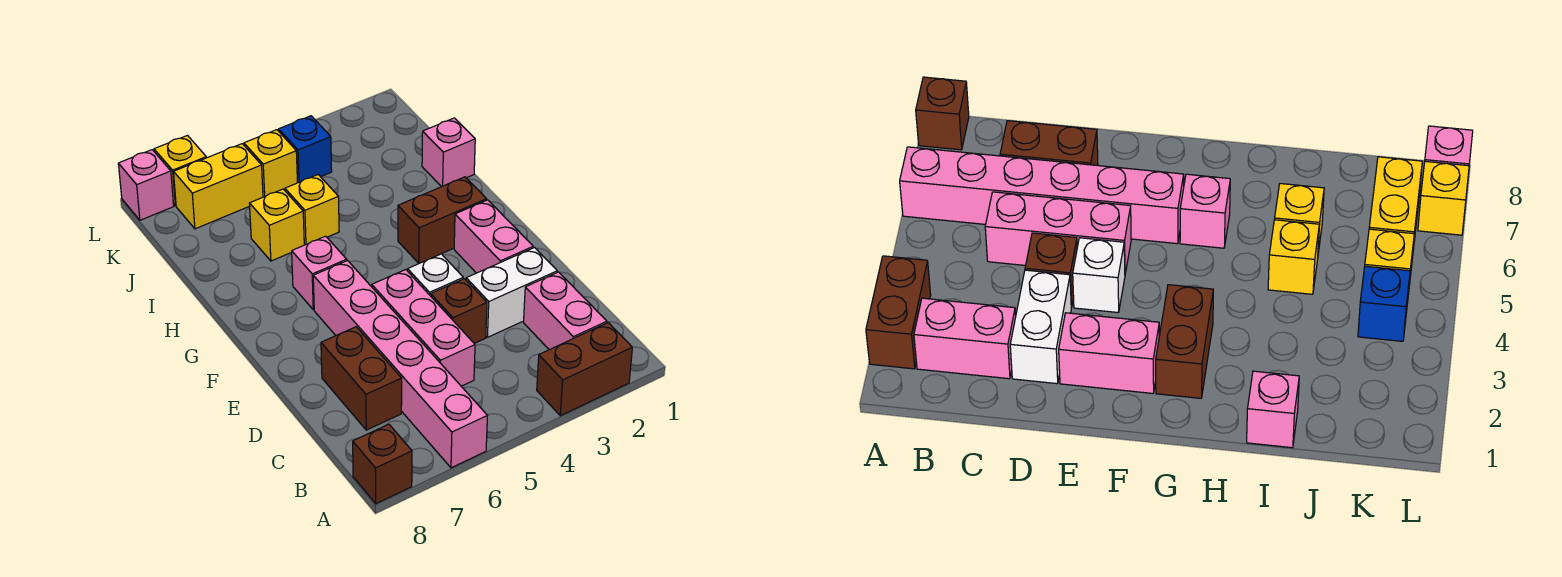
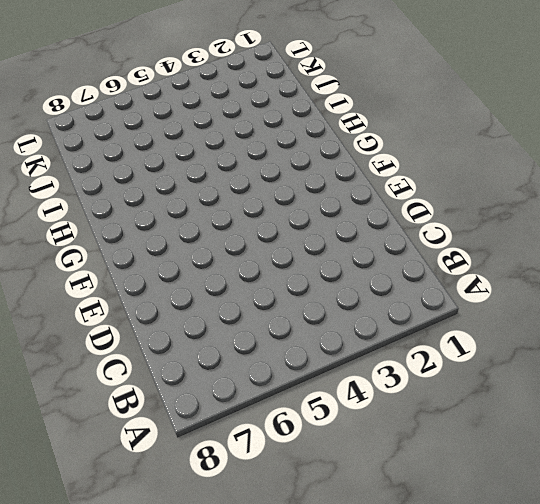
none -> brown 1x2 brick [537,323,632,416]
none -> pink 1x6 brick [313,261,487,468]
none -> brown 1x1 brick [353,424,412,504]

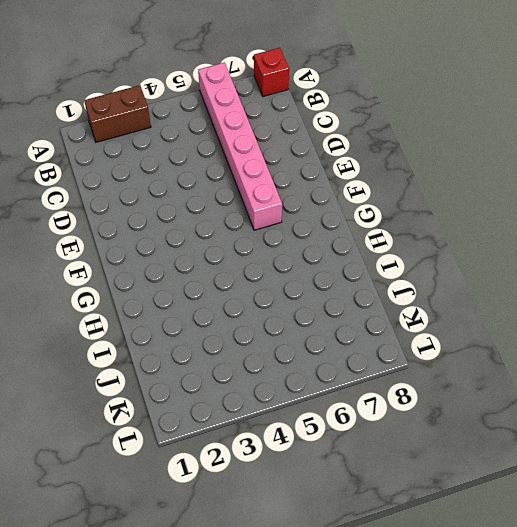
red 1x1 brick [254,48,289,96] -> brown 1x1 brick [353,424,412,504]
none -> pink 1x2 brick [524,272,607,350]
none -> pink 1x3 brick [371,270,475,386]
none -> brown 1x2 brick [321,327,402,430]

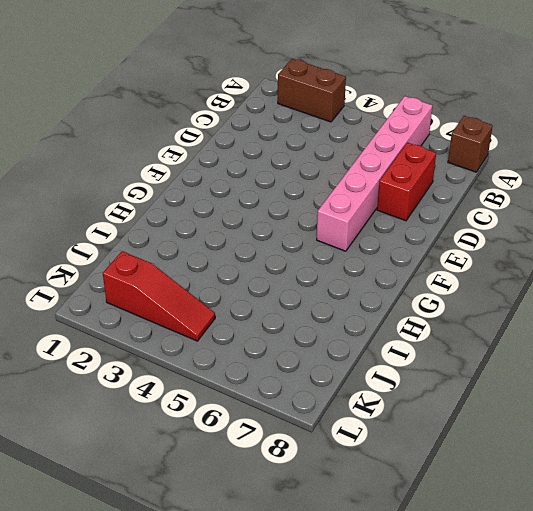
red 1x2 brick [377,143,436,221] -> brown 1x2 brick [321,327,402,430]
red 1x3 slope [103,251,215,341] -> blue 1x1 brick [279,116,332,183]
none -> pink 1x2 brick [524,272,607,350]
none -> pink 1x3 brick [371,270,475,386]
none -> white 1x2 brick [466,248,557,337]

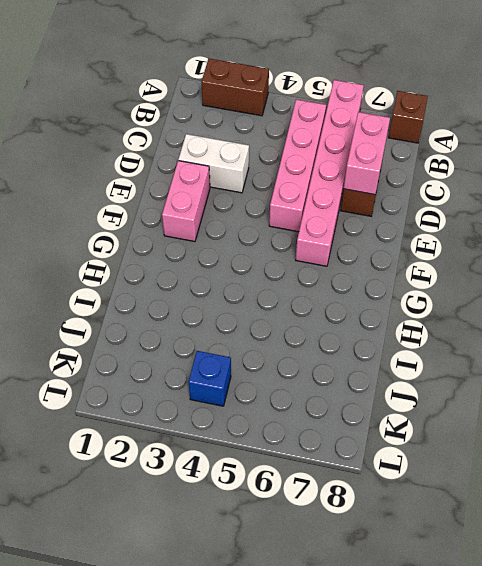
pink 1x4 brick [269,99,326,232] -> pink 1x3 brick [371,270,475,386]
pink 1x2 brick [344,112,390,195] -> pink 1x2 brick moved to [524,272,607,350]
none -> brown 1x1 brick [431,279,487,343]
none -> white 1x1 brick [408,254,463,296]
none -> brown 1x2 brick [398,177,487,263]

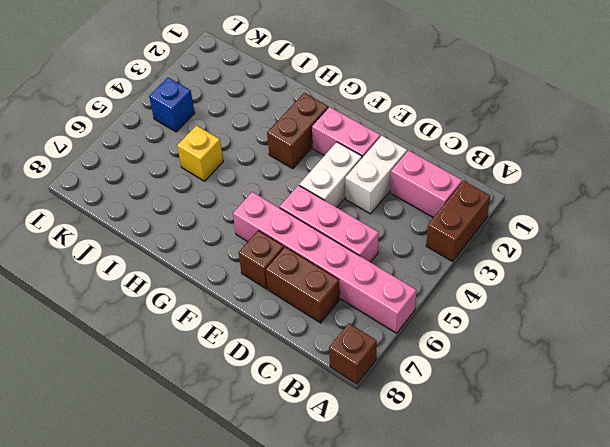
white 1x2 brick [299,142,362,207] -> white 1x1 brick [408,254,463,296]
brown 1x1 brick [239,230,284,289] -> brown 1x1 brick moved to [431,279,487,343]
none -> pink 1x1 brick [292,236,347,310]
none -> pink 1x1 brick [422,118,475,187]
none -> yellow 1x1 brick [249,189,304,261]

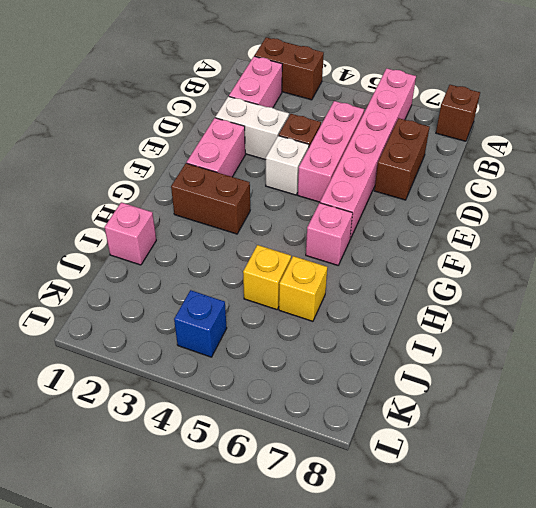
none -> yellow 1x1 brick [244,130,297,197]
none -> yellow 1x2 brick [174,144,263,229]
none -> yellow 1x1 brick [154,136,206,206]

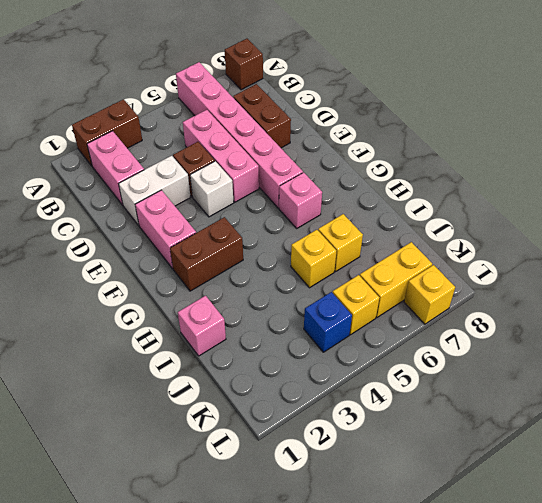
none -> pink 1x1 brick [118,150,174,220]

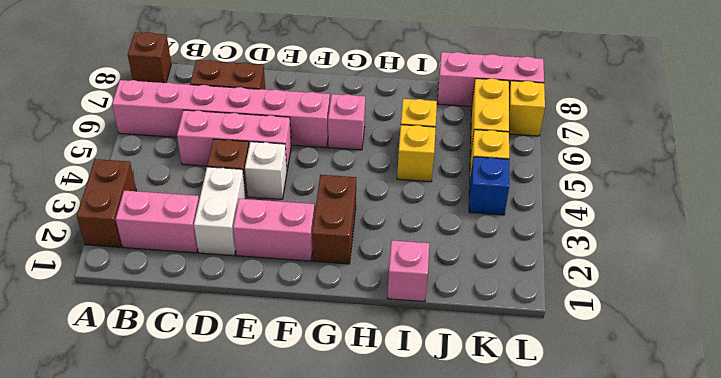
pink 1x3 brick [437,52,544,107] -> pink 1x1 brick [118,150,174,220]

